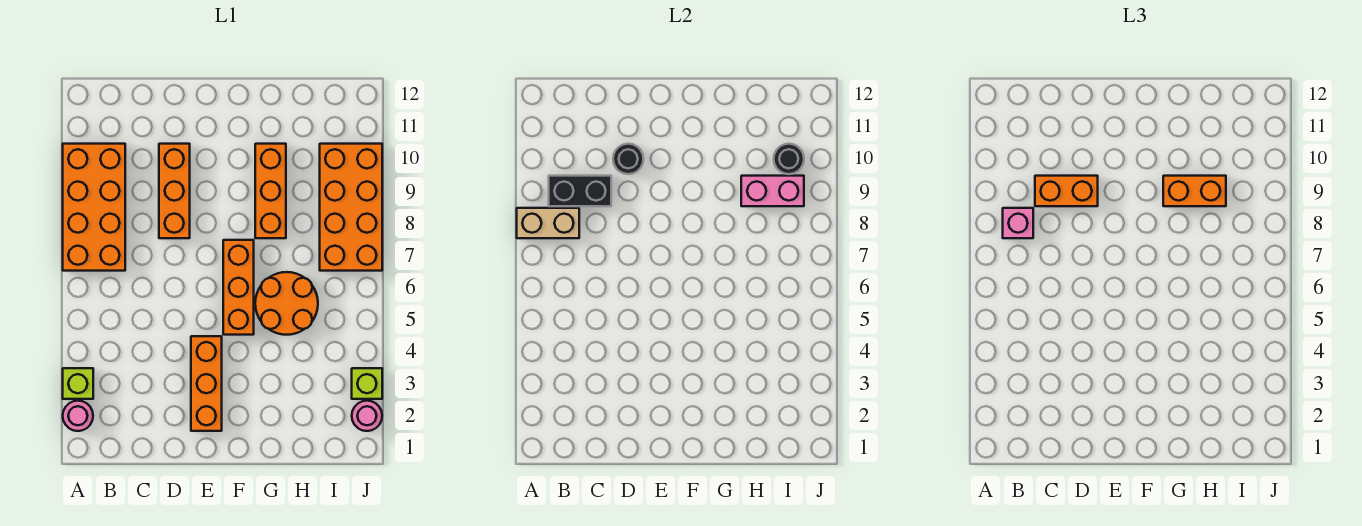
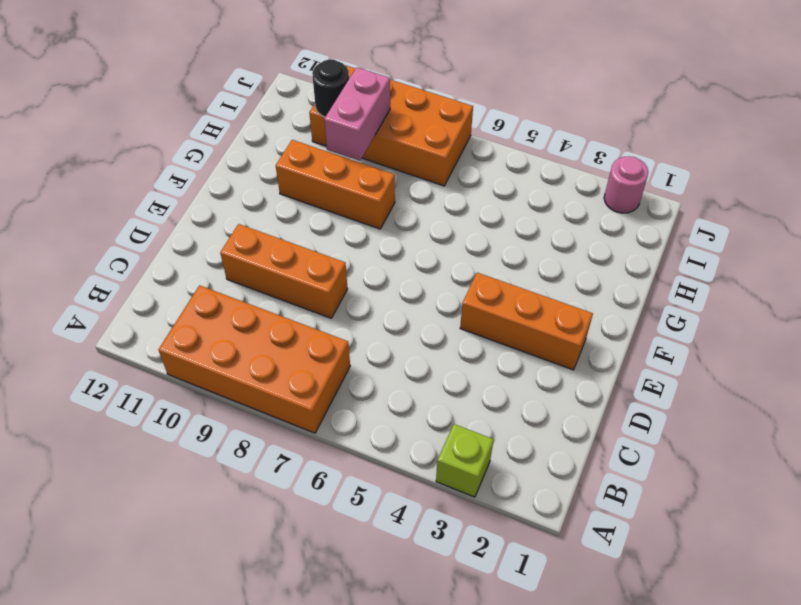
none -> pink 1x1 round brick [63,401,93,431]
none -> orange 1x3 brick [223,240,254,335]
none -> orange 2x2 round brick [255,272,318,335]

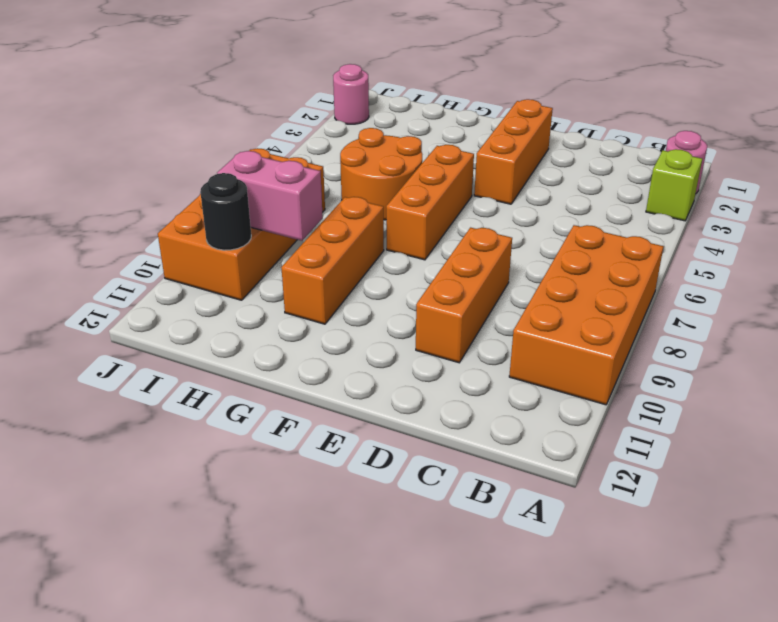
none -> lime 1x1 brick [352,368,382,399]
none -> tan 1x2 brick [517,208,579,238]
none -> black 1x2 brick [549,176,611,206]

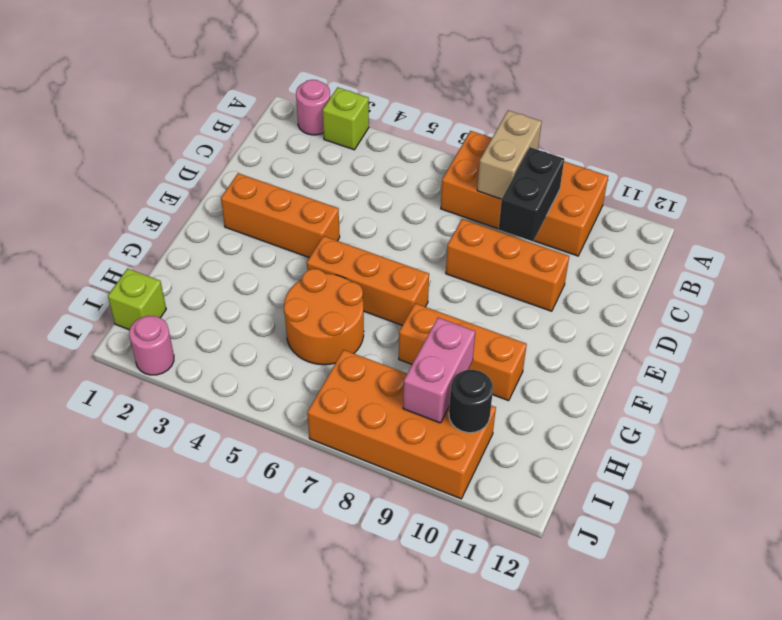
lime 1x1 brick [108,268,166,330] -> lime 1x1 brick moved to [352,368,382,399]
none -> black 1x1 round brick [613,144,643,174]
none -> pink 1x1 brick [1003,208,1033,238]
none -> orange 1x2 brick [1035,176,1098,206]

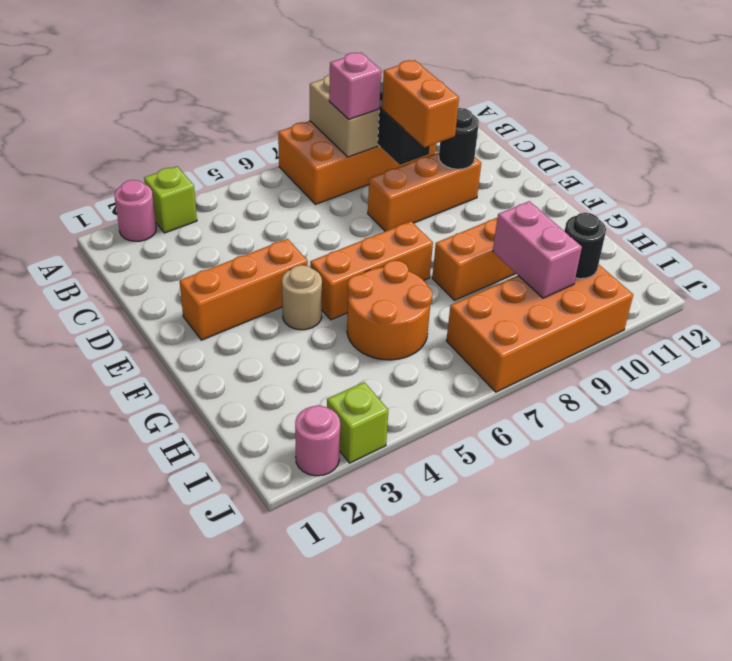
tan 1x1 round brick [282,265,322,330] -> none
none -> orange 1x2 brick [1163,176,1226,206]

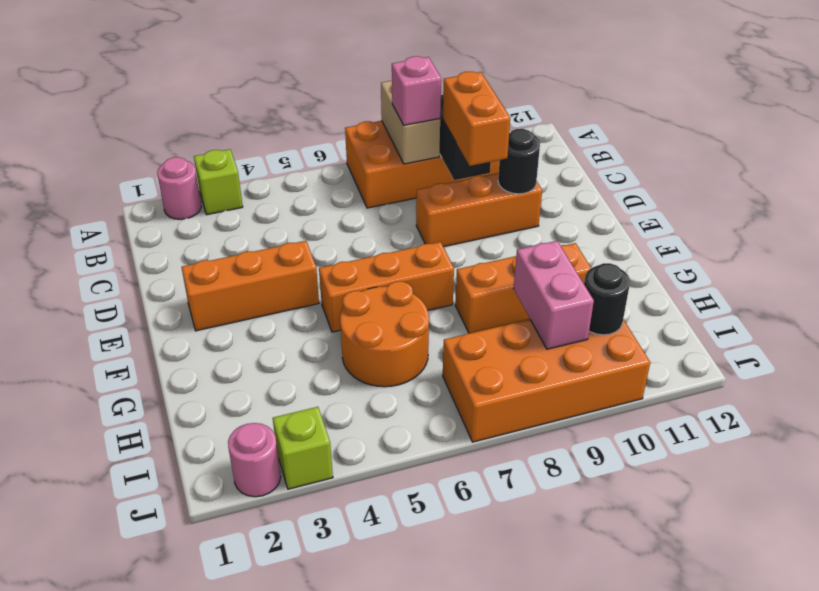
none -> orange 1x2 brick [1163,176,1226,206]

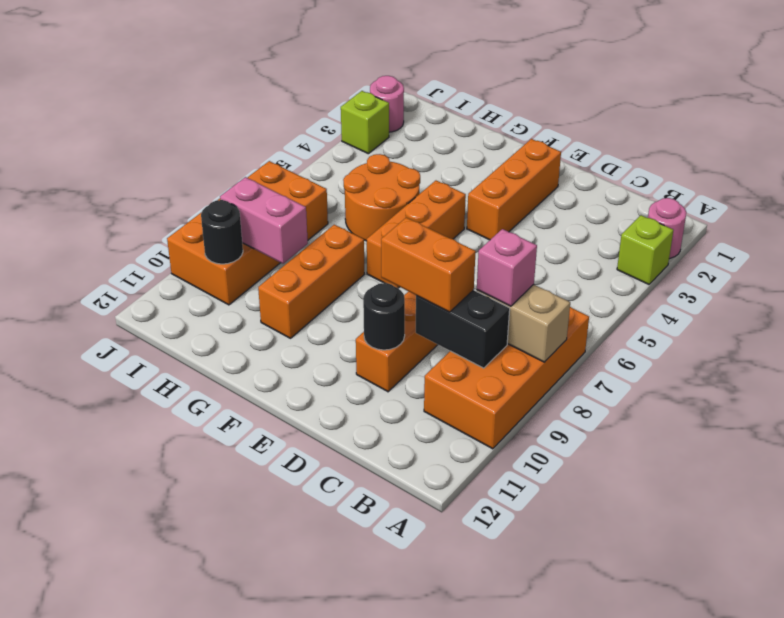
none -> orange 1x2 brick [1163,176,1226,206]

